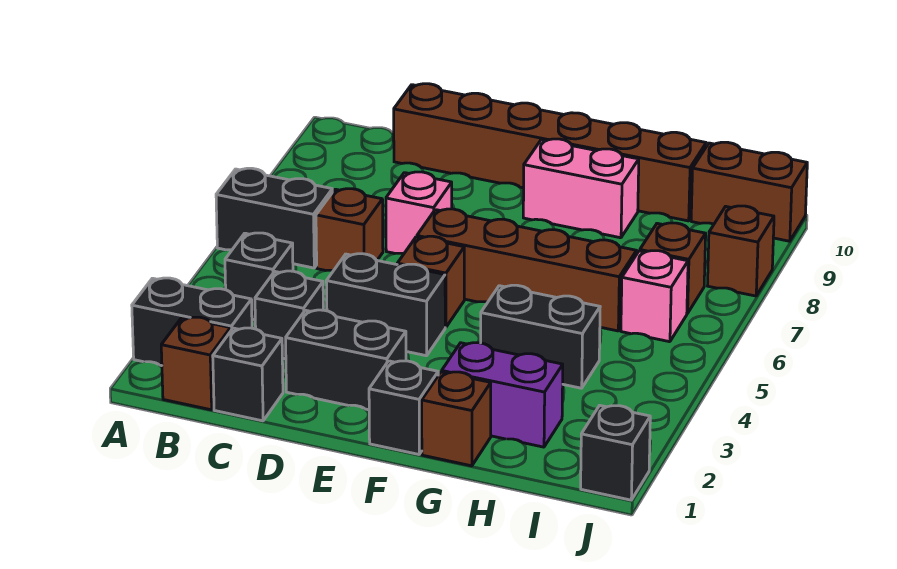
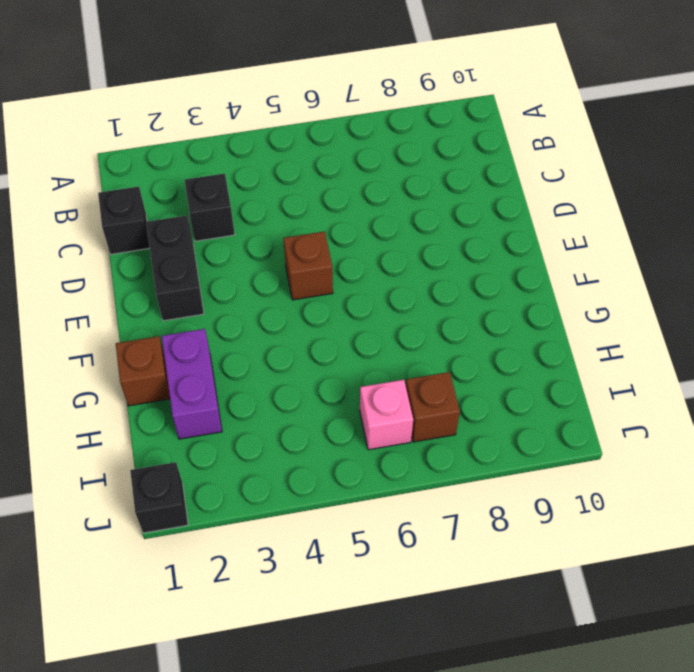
none -> black 1x2 brick [132,278,252,366]
none -> black 1x2 brick [216,168,332,268]
none -> brown 1x1 brick [161,317,231,410]

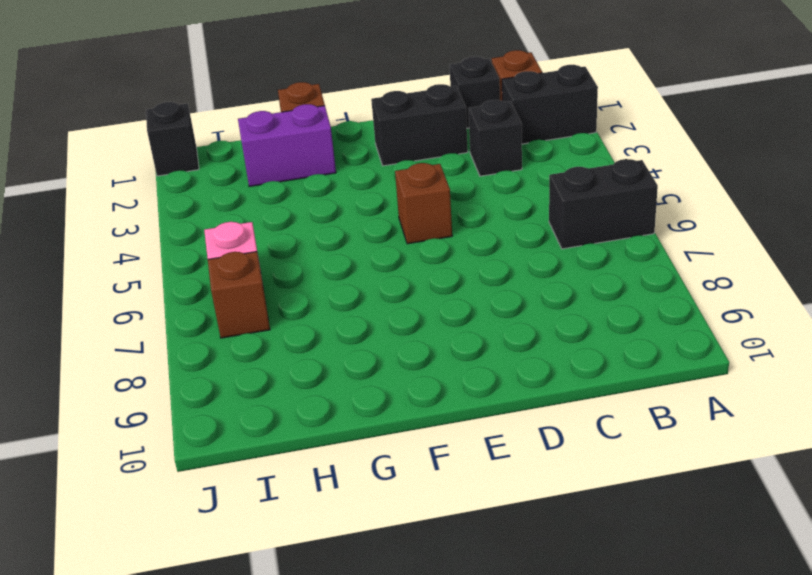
none -> black 1x1 brick [225,233,293,320]
none -> brown 1x1 brick [316,189,383,271]
none -> brown 1x6 brick [394,84,706,221]

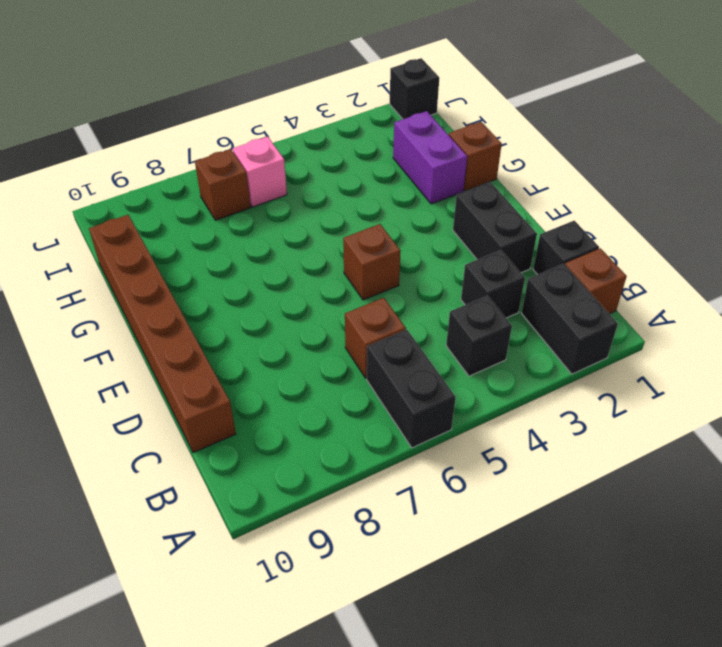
none -> black 1x2 brick [326,254,445,356]
none -> pink 1x1 brick [386,172,452,254]
none -> brown 1x4 brick [417,209,637,331]

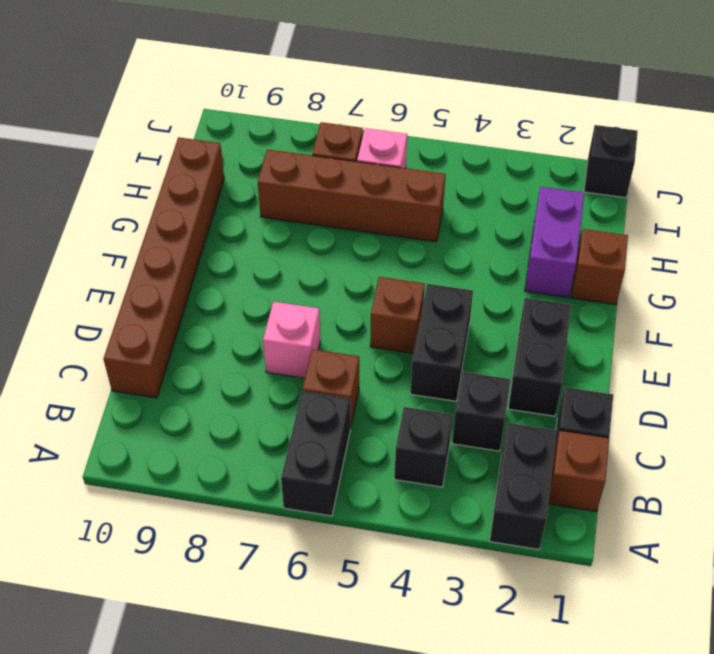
brown 1x4 brick [258,149,446,242] -> brown 1x4 brick turned to [417,209,637,331]
none -> black 1x1 brick [369,361,438,454]
none -> pink 1x2 brick [523,139,639,238]
none -> black 1x2 brick [481,285,600,388]

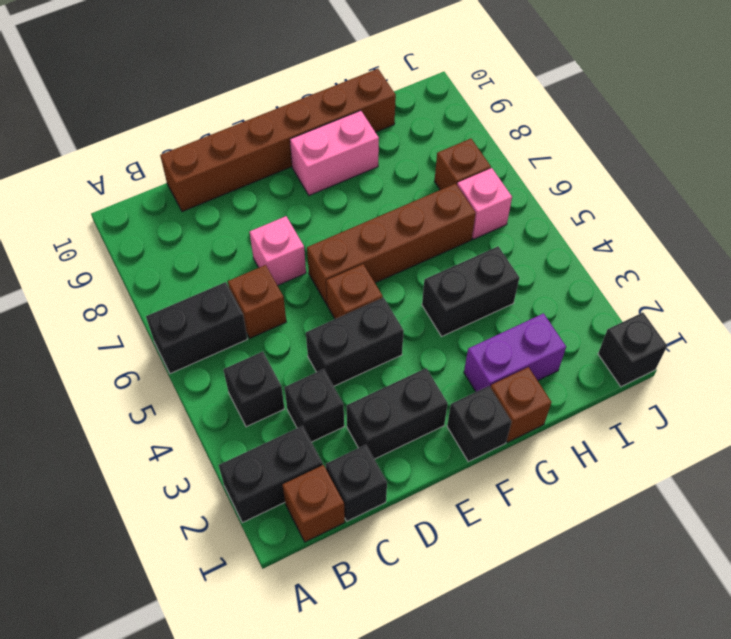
none -> brown 1x2 brick [691,142,807,241]
none -> brown 1x1 brick [708,206,774,296]

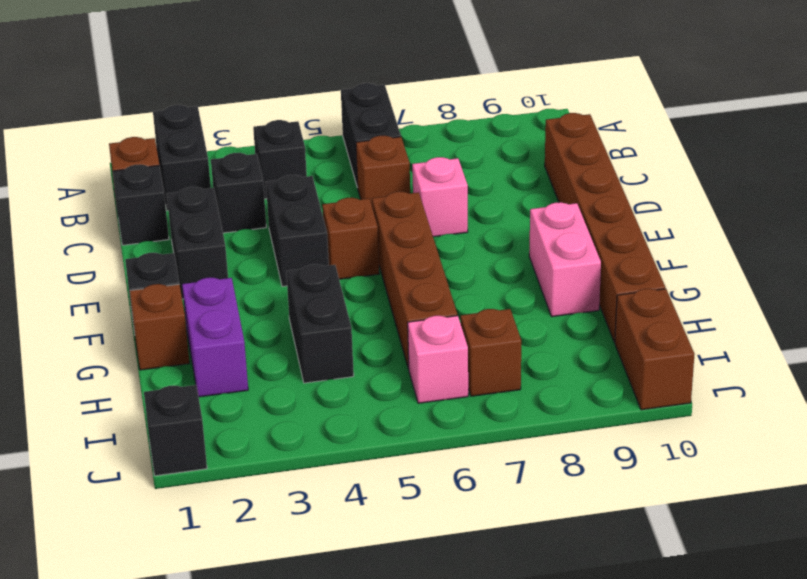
none -> brown 1x1 brick [708,206,774,296]

